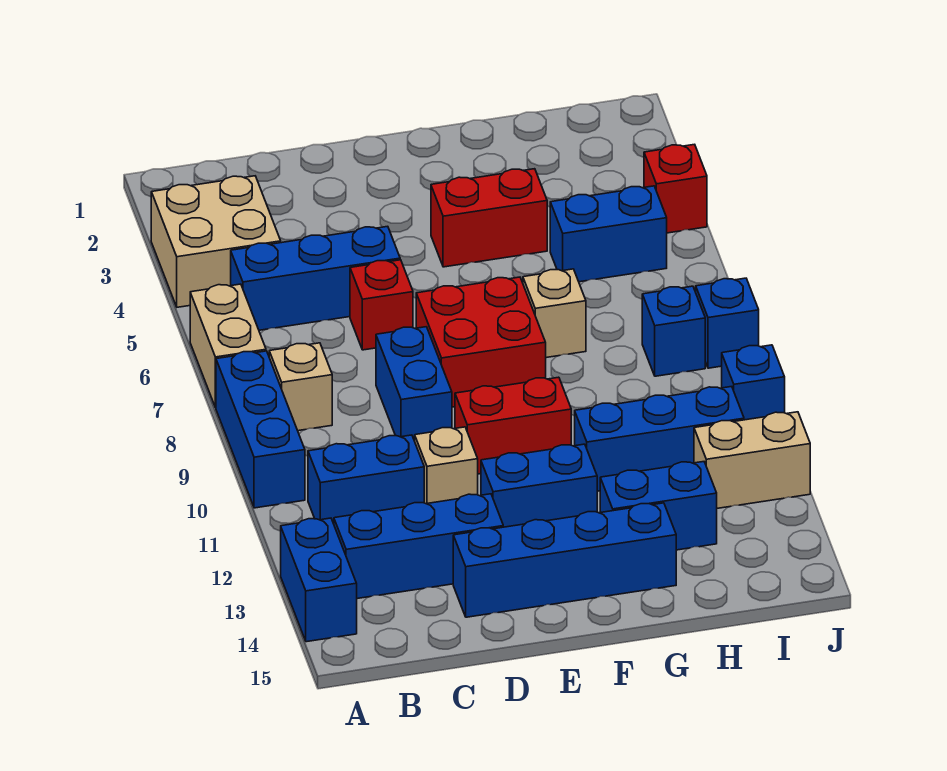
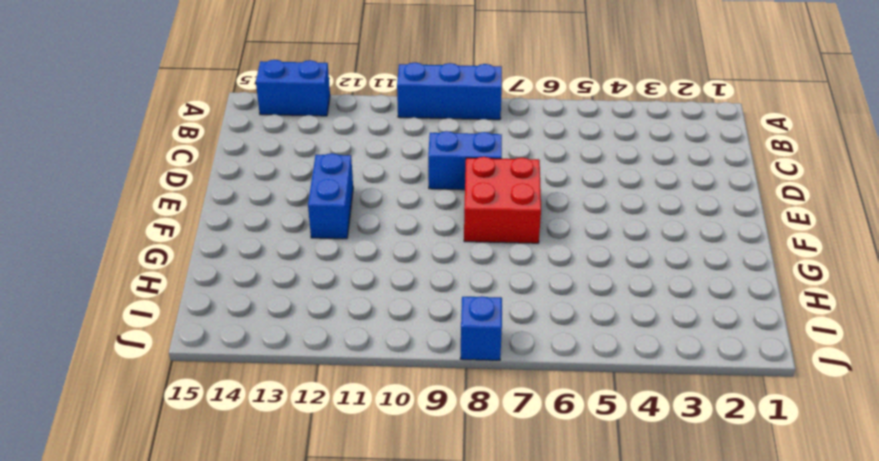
none -> tan 2x2 brick [151,176,281,307]
none -> tan 1x2 brick [190,284,266,408]
none -> blue 1x3 brick [231,226,400,330]

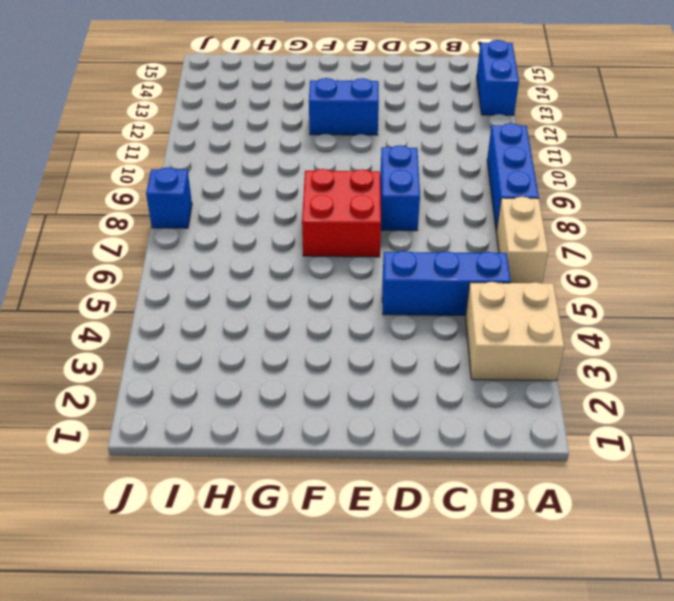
none -> tan 1x1 brick [269,343,332,431]
none -> blue 1x2 brick [308,435,424,524]
none -> blue 1x3 brick [334,494,503,599]

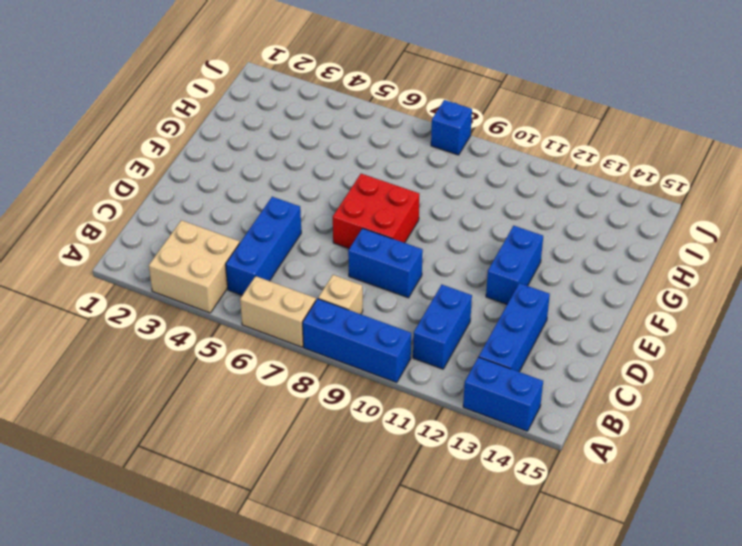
none -> red 1x1 brick [350,260,413,350]
none -> tan 1x1 brick [415,427,478,504]
none -> blue 1x4 brick [453,503,676,617]

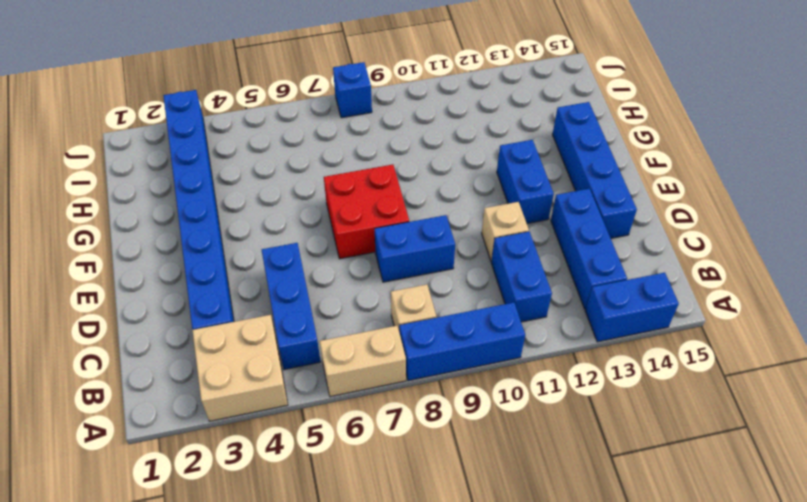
blue 1x8 brick [163,90,234,330] -> none
none -> red 1x1 brick [350,260,413,350]
none -> red 1x2 brick [455,377,571,474]
none -> red 1x2 brick [431,169,547,267]

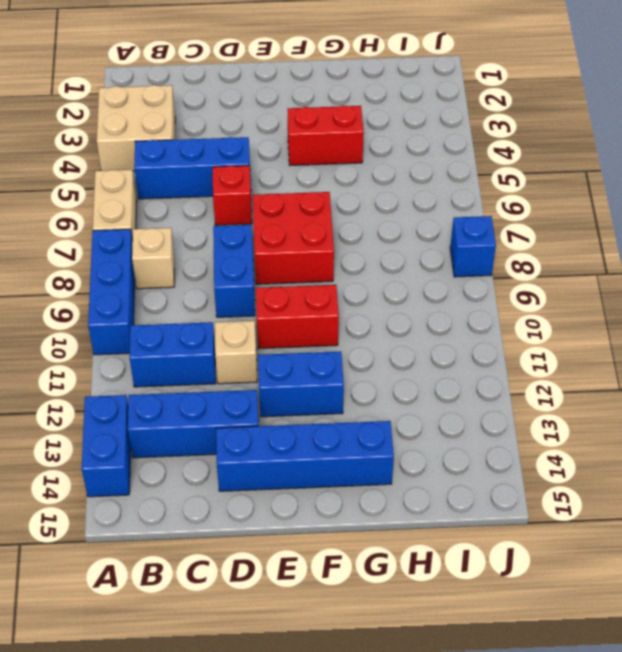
none -> tan 1x1 brick [523,269,586,358]
none -> blue 1x3 brick [575,387,744,491]
none -> blue 1x2 brick [600,462,717,550]

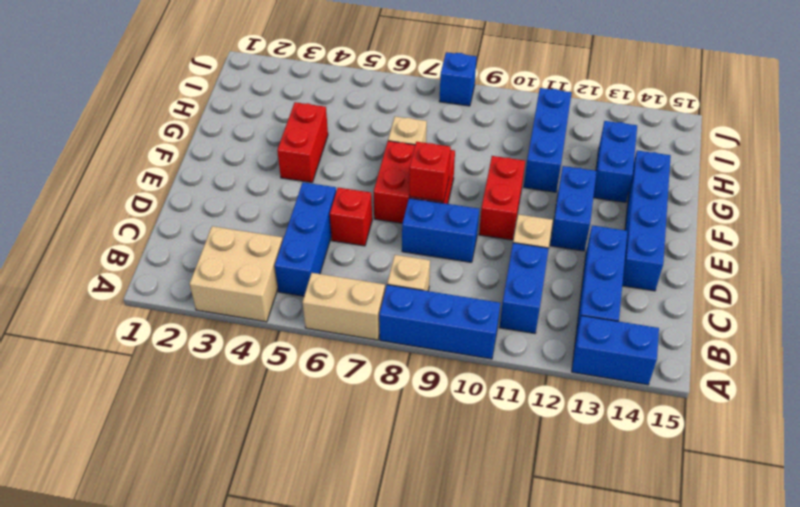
red 1x1 brick [409,142,451,201] -> red 1x1 brick moved to [644,144,707,233]
none -> blue 1x2 brick [550,186,667,282]
none -> blue 1x1 brick [642,286,705,376]
none -> tan 1x2 brick [694,412,810,508]

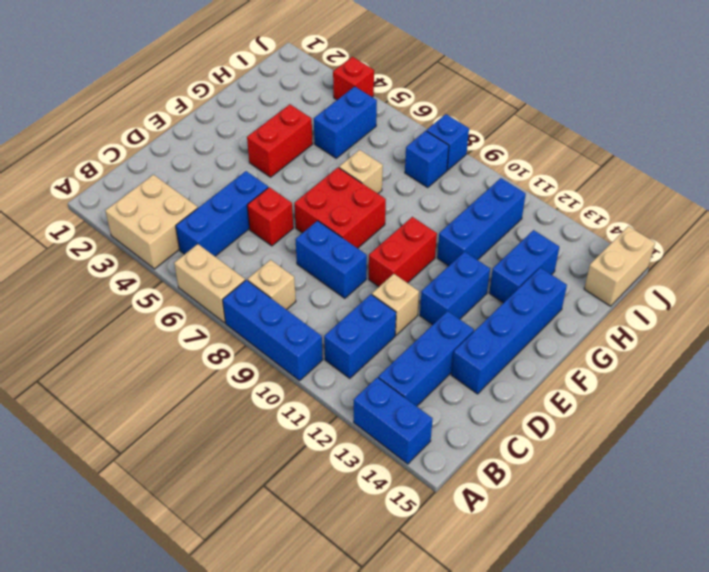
tan 1x2 brick [584,226,655,306] -> tan 1x2 brick moved to [694,412,810,508]
none -> blue 1x1 brick [722,345,785,420]

